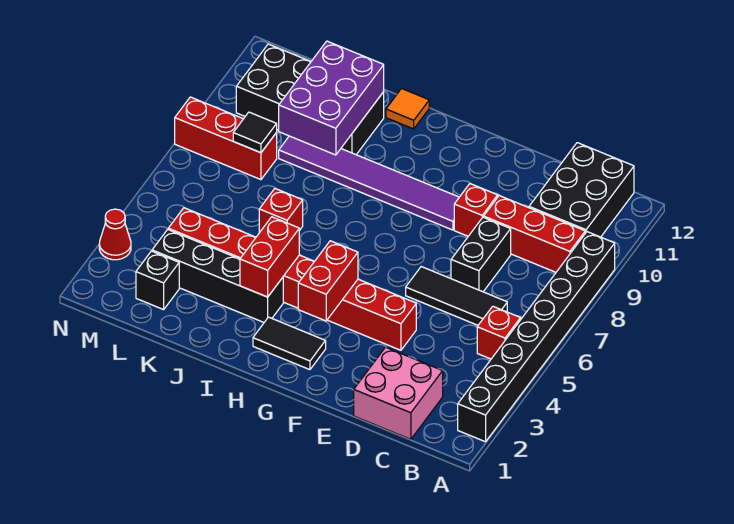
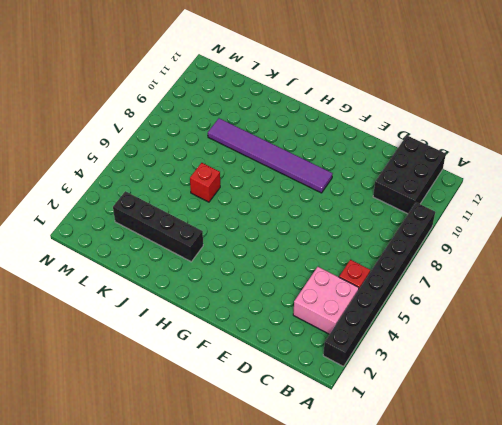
pink 2x2 brick [293,267,359,334] -> pink 2x2 brick moved to [354,347,443,439]
none -> red 1x3 brick [484,195,585,272]
none -> black 1x3 tile [406,267,507,325]
none -> black 1x2 brick [451,217,511,292]

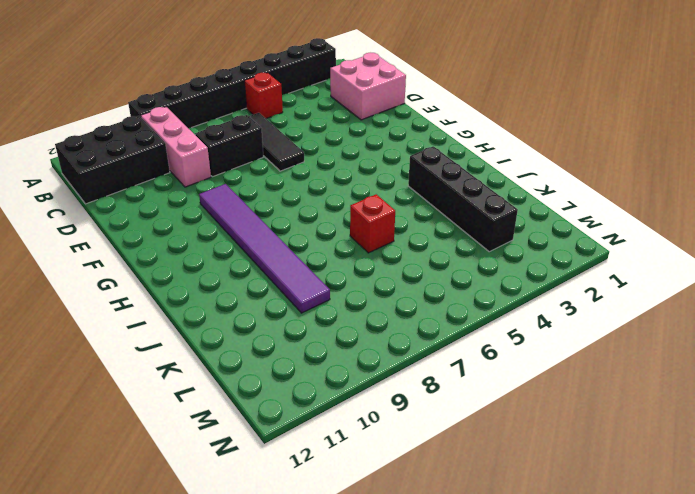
pink 1x3 brick [141,107,211,187] -> red 1x3 brick [484,195,585,272]
none -> red 1x8 brick [168,208,416,350]
none -> red 1x1 brick [454,184,498,236]
none -> black 1x2 tile [253,317,326,370]

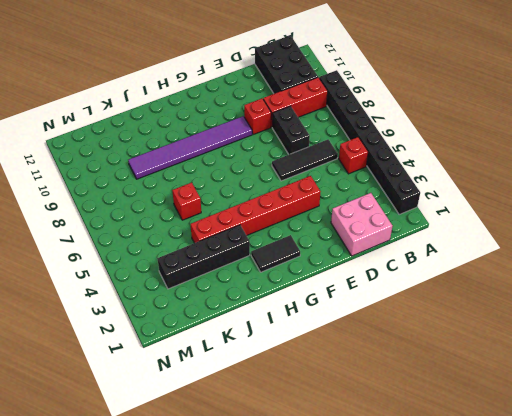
red 1x6 brick [190,176,321,243] -> red 1x8 brick [168,208,416,350]
none -> orange 1x1 tile [386,89,429,129]
none -> black 2x4 brick [236,44,384,155]
none -> black 1x1 brick [136,251,179,310]

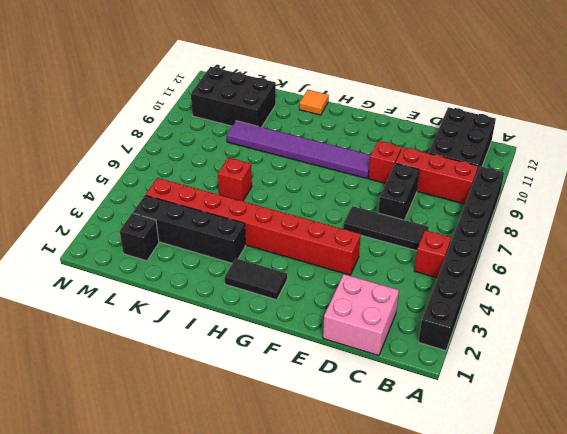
black 2x3 brick [191,67,276,127] -> black 2x4 brick [236,44,384,155]
none -> red 1x3 brick [175,97,277,180]
none -> red 1x1 cone [99,209,131,260]
none -> red 1x2 brick [298,241,358,321]

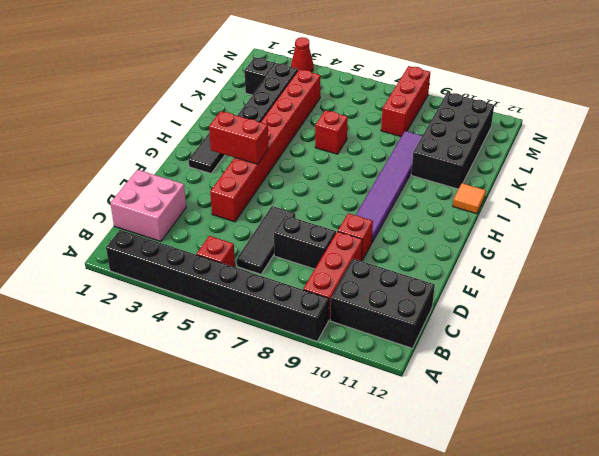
none -> red 1x2 brick [240,217,299,297]
none -> purple 2x3 brick [279,41,384,155]
none -> black 1x1 tile [233,112,277,153]

